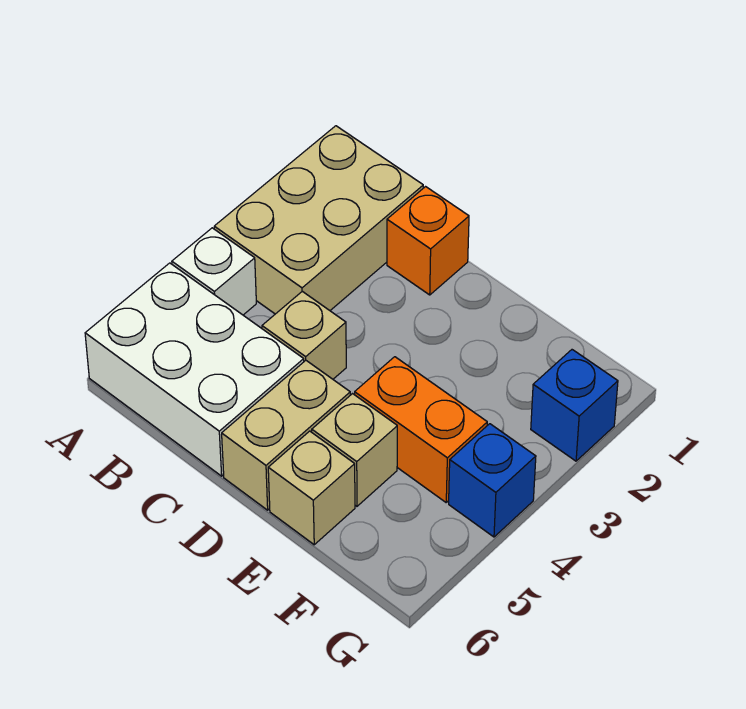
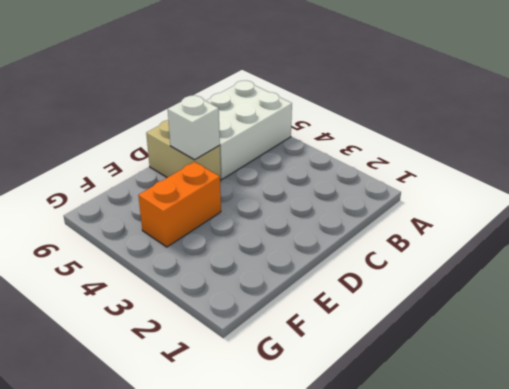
white 1x1 brick [168,95,220,160] -> white 1x1 brick moved to [172,228,256,315]
none -> tan 2x3 brick [214,126,423,314]
none -> orange 1x1 brick [387,187,469,295]

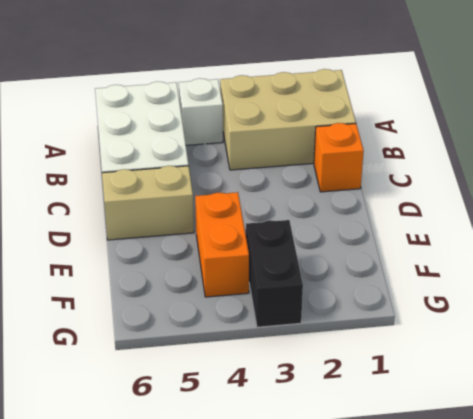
black 1x2 brick [246,220,303,327] -> none
none -> tan 1x1 brick [262,291,346,379]
none -> tan 1x1 brick [312,394,397,506]

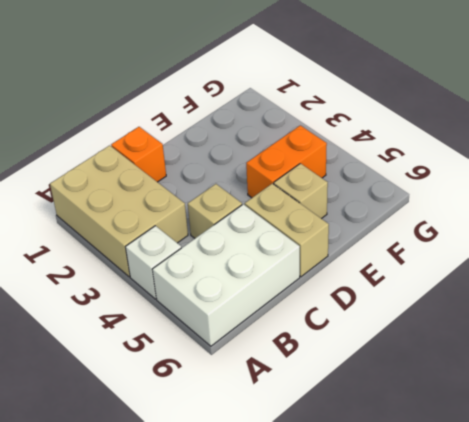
none -> tan 1x1 brick [268,431,355,545]
none -> blue 1x1 brick [531,350,618,461]

